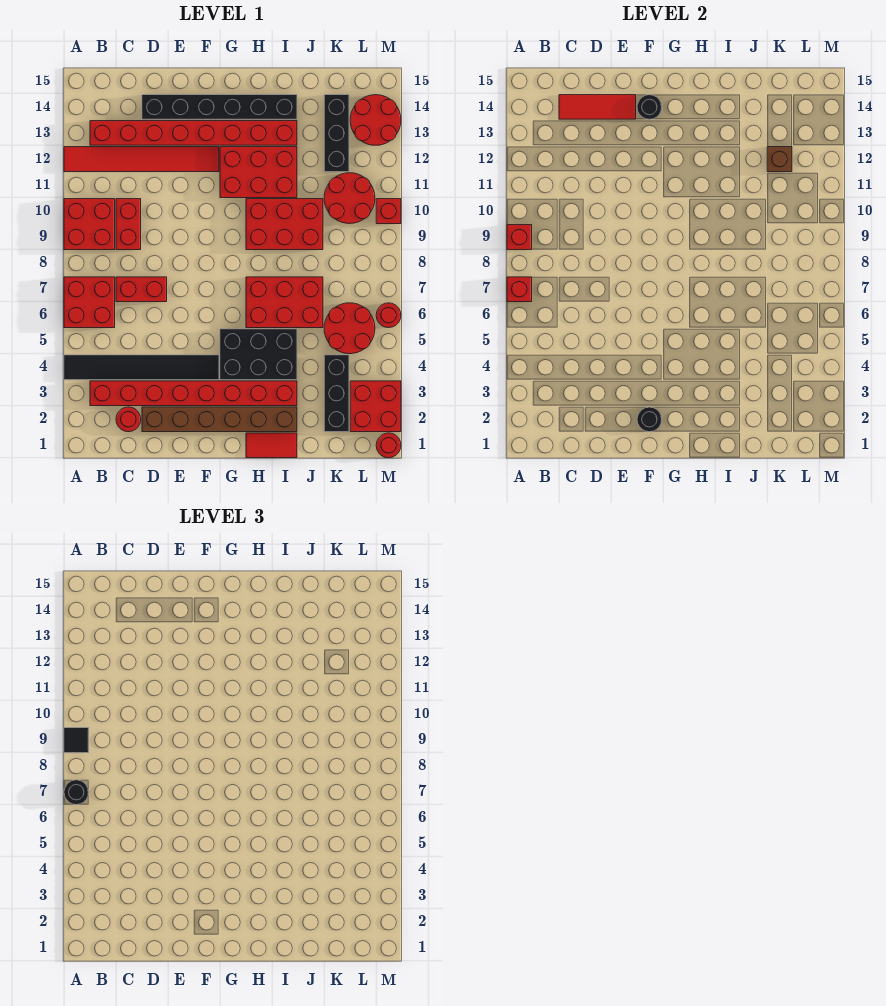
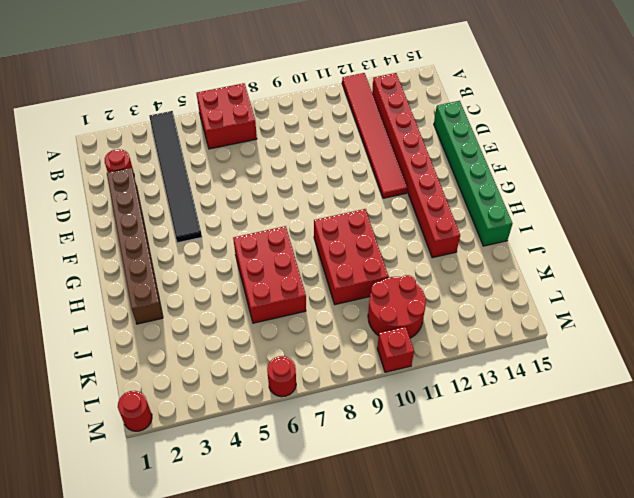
green 1x6 brick [434,101,513,246] -> none
none -> red 2x2 brick [64,199,115,250]
none -> red 1x8 brick [90,381,297,406]
none -> red 1x2 brick [116,277,167,302]
none -> red 1x2 brick [116,199,141,250]

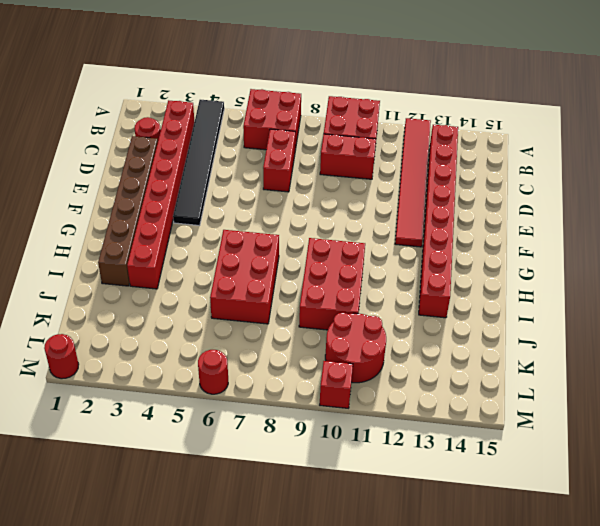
none -> black 1x6 brick [142,95,297,119]
none -> black 2x3 brick [220,329,297,380]
none -> red 2x3 brick [220,147,297,198]
none -> red 1x2 tile [246,433,297,458]

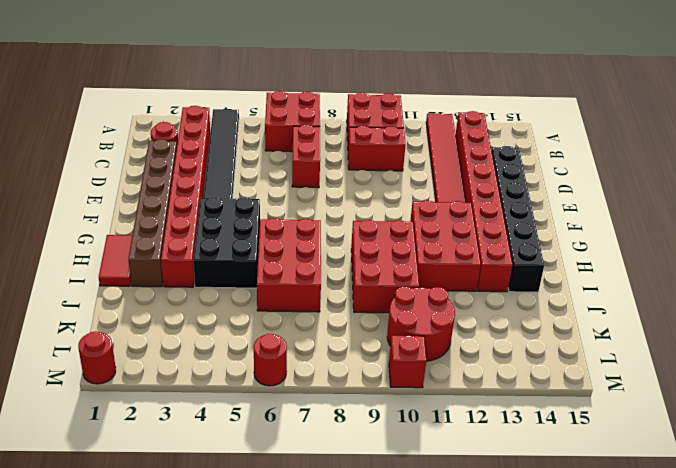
none -> black 1x3 brick [324,355,349,432]
none -> red 2x2 round brick [324,303,375,354]
none -> black 1x3 brick [324,95,349,172]
none -> red 2x2 brick [350,381,401,432]

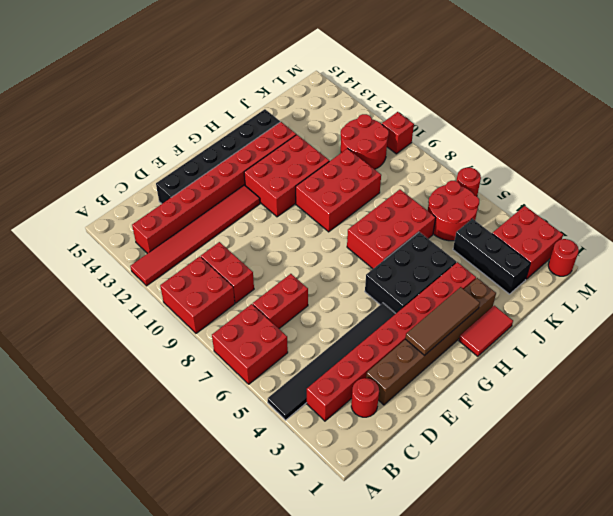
brown 1x3 tile [405,287,480,356] -> black 1x1 round brick [637,407,662,432]
none -> black 1x3 brick [324,95,349,172]
none -> red 2x2 round brick [350,95,401,145]
none -> red 1x1 brick [507,277,532,302]
none -> red 1x1 brick [507,225,532,250]

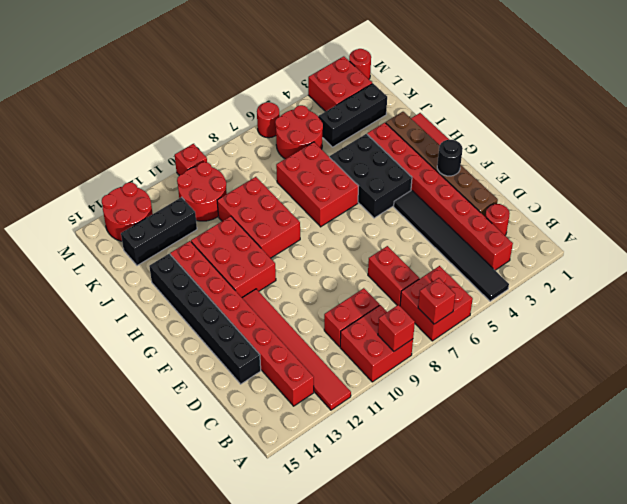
none -> red 1x3 tile [559,95,636,119]
none -> black 1x1 round brick [637,95,662,119]
none -> brown 1x1 brick [767,147,792,172]
none -> black 1x1 round brick [64,780,89,805]

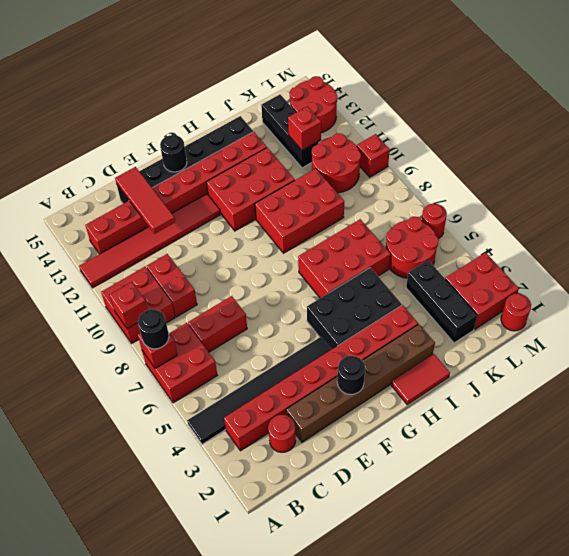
red 1x3 tile [115,167,175,234] -> red 1x3 tile turned to [559,95,636,119]
red 1x1 brick [288,106,321,150] -> brown 1x1 brick [767,147,792,172]
none -> black 1x1 tile [64,728,89,753]

